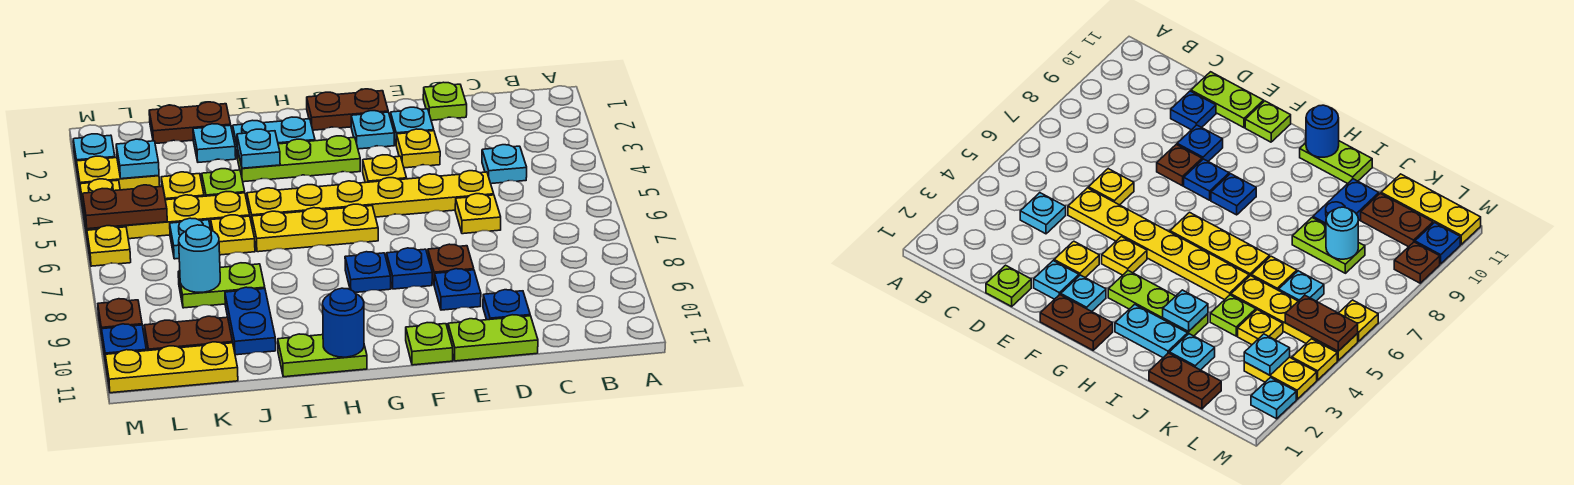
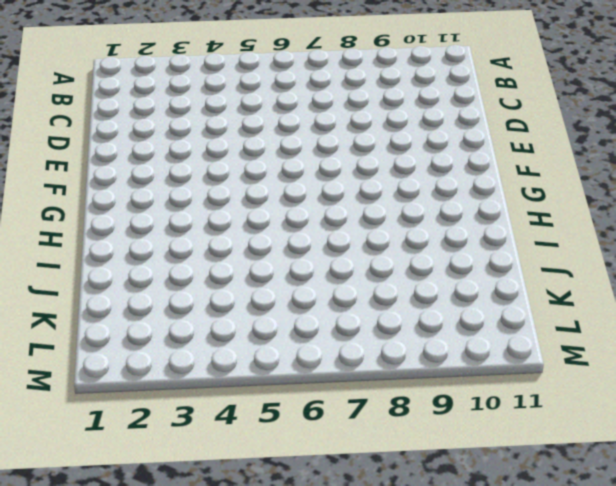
none -> cyan 1x1 plate [482,145,527,184]
none -> lime 1x1 plate [423,82,467,120]
none -> yellow 1x6 plate [247,171,494,224]
none -> yellow 1x1 plate [455,194,501,234]

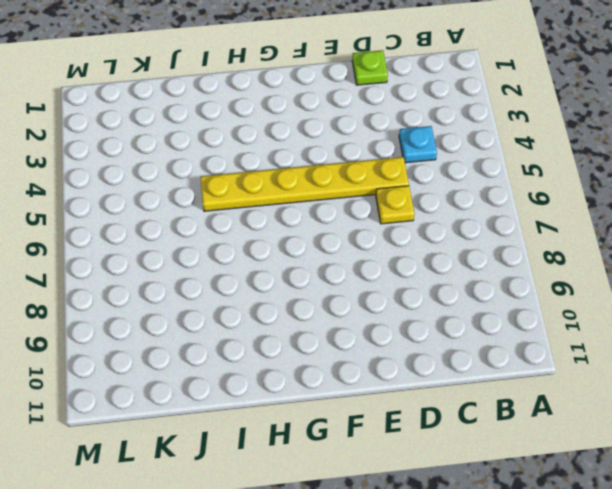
none -> blue 1x1 plate [483,290,530,320]
none -> lime 1x2 plate [448,315,538,361]
none -> cyan 1x1 plate [391,107,434,143]
none -> yellow 1x1 plate [396,129,440,168]

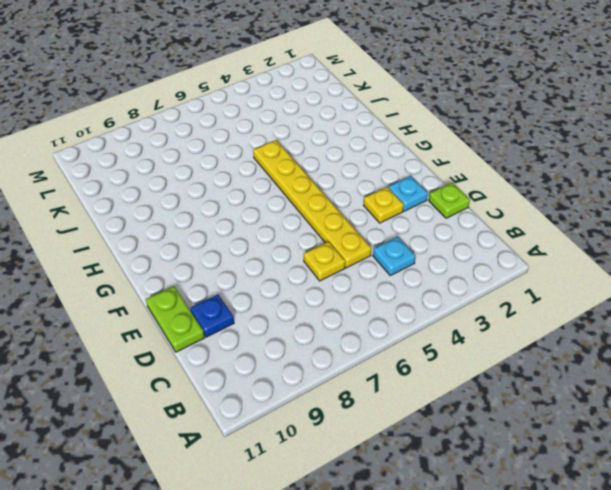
none -> brown 1x1 plate [428,244,474,283]
none -> blue 1x1 plate [434,269,481,310]
none -> brown 1x2 plate [307,89,388,130]
none -> cyan 1x1 plate [351,111,394,149]

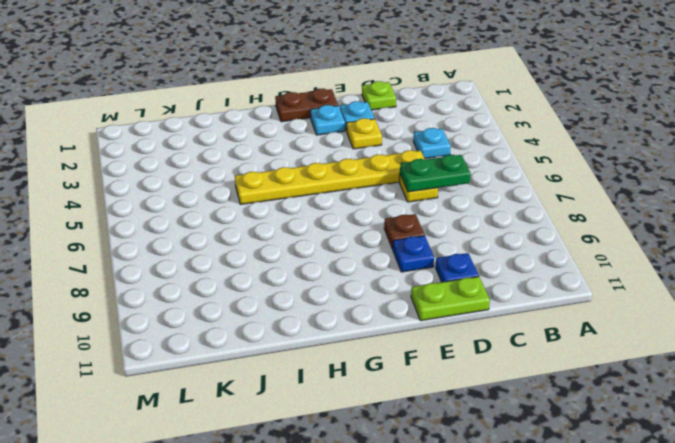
green 1x2 plate [400,155,471,192] -> none
none -> yellow 1x1 plate [363,155,407,183]
none -> blue 1x1 plate [387,248,432,289]
none -> lime 1x1 plate [406,323,453,365]
none -> lime 1x3 plate [237,136,360,182]

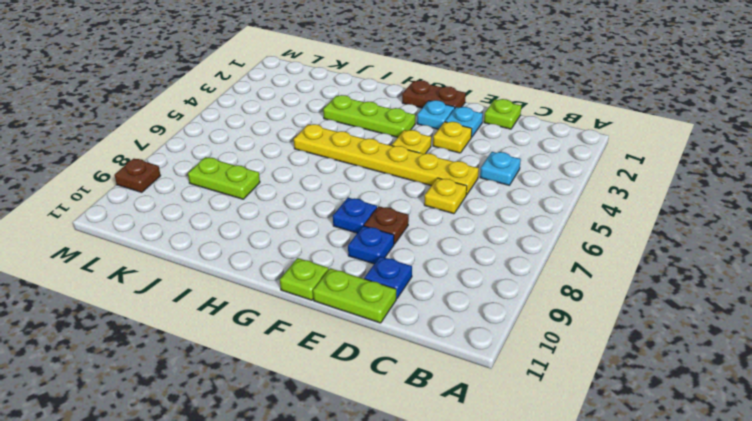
none -> yellow 1x3 plate [252,204,378,252]
none -> blue 1x1 plate [345,252,391,293]
none -> cyan 1x2 plate [233,117,315,158]
none -> lime 1x2 plate [278,334,367,377]

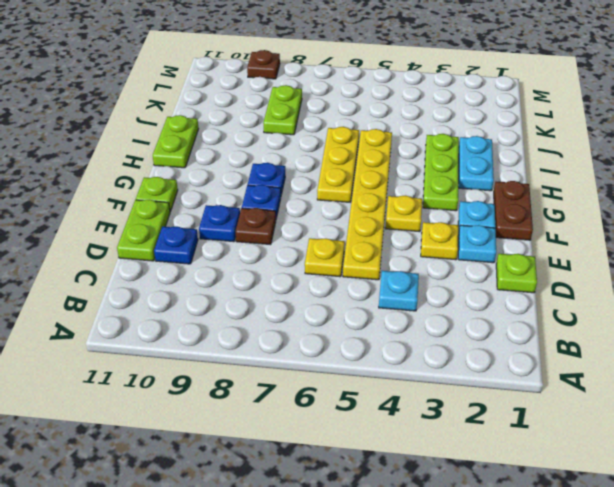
none -> brown 1x2 plate [149,102,231,144]
none -> cyan 1x1 plate [193,124,236,162]
none -> lime 1x1 plate [202,169,245,196]
none -> yellow 1x4 plate [84,192,250,242]

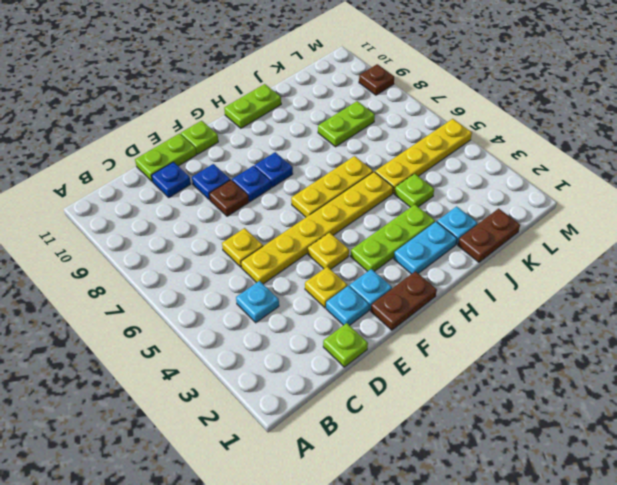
none -> yellow 1x1 plate [211,215,255,255]
none -> blue 1x2 plate [225,287,276,355]
none -> yellow 1x1 plate [161,172,204,200]
none -> cyan 1x1 plate [170,218,211,259]

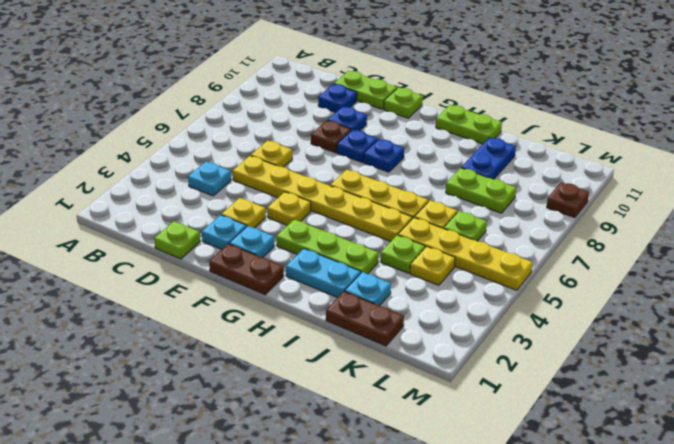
lime 1x1 plate [444,211,487,241] -> cyan 1x1 plate [170,218,211,259]
none -> brown 1x2 plate [144,316,233,351]
none -> yellow 1x3 plate [105,342,238,393]
none -> yellow 1x2 plate [77,156,160,194]
none -> cyan 1x1 plate [73,134,115,168]

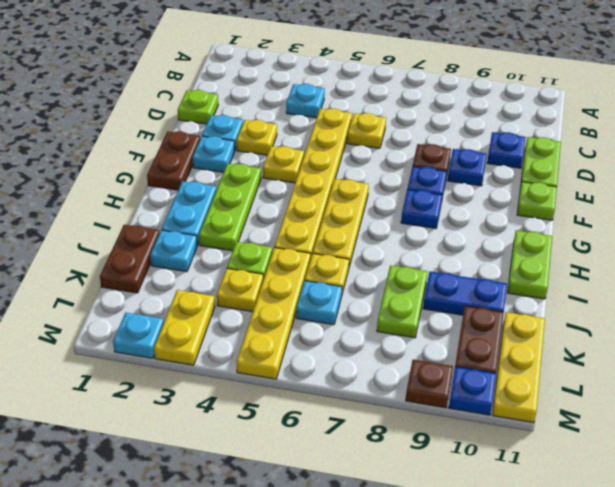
none -> yellow 1x1 plate [80,179,120,215]
none -> yellow 1x1 plate [87,226,131,266]
none -> blue 1x1 round brick [323,288,364,357]
none -> cyan 1x1 plate [237,129,280,168]

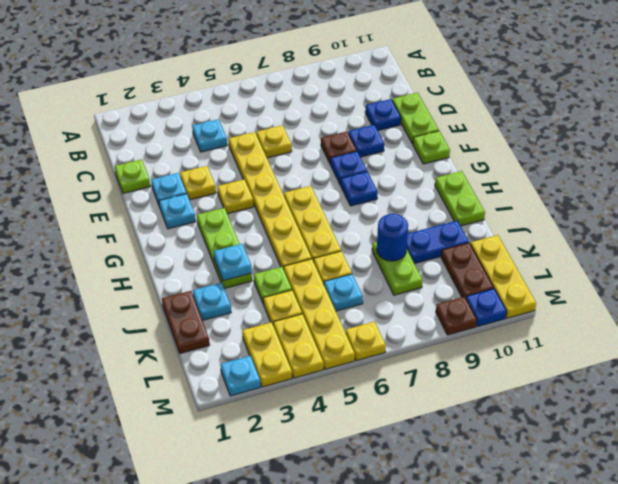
blue 1x1 round brick [377,214,408,261] -> blue 1x1 round brick moved to [323,288,364,357]
yellow 1x2 plate [273,314,324,378] -> yellow 1x1 plate [80,179,120,215]
none -> brown 1x2 plate [307,89,388,130]
none -> cyan 1x2 plate [233,117,315,158]
none -> cyan 1x1 round brick [179,225,220,292]
none -> cyan 1x1 plate [116,139,159,179]

